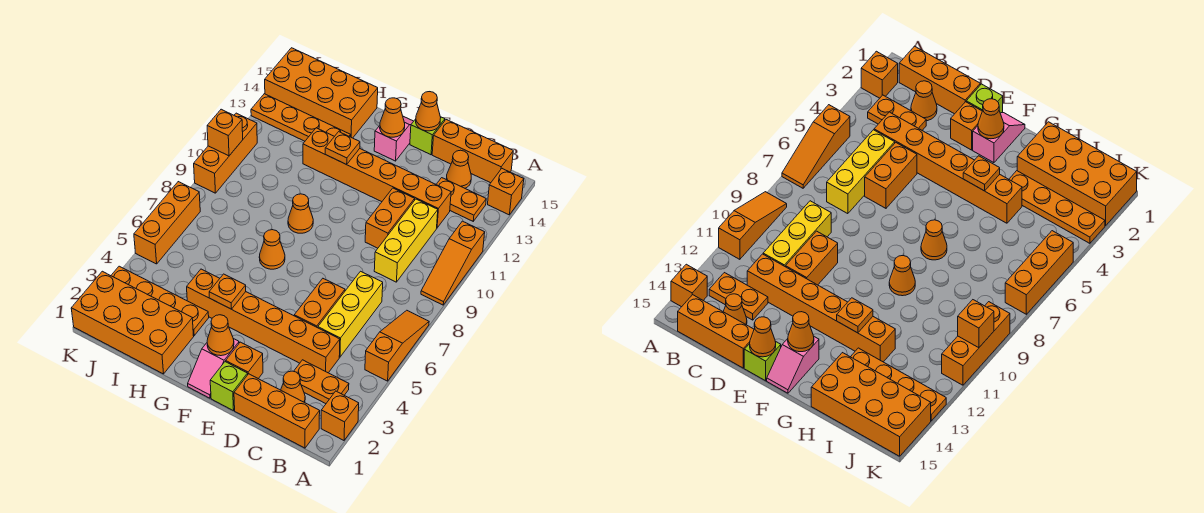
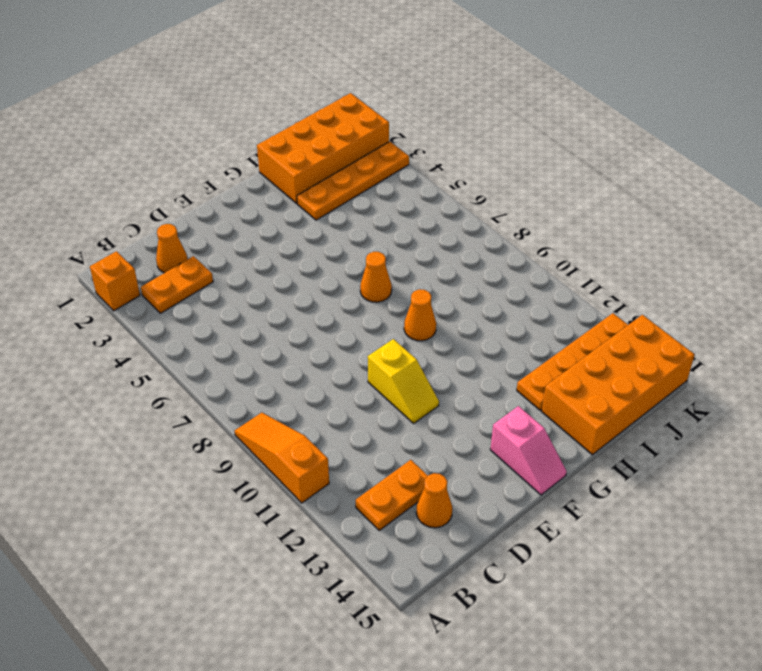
yellow 1x2 slope [368,339,439,423] -> none
none -> orange 1x3 slope [365,310,429,381]
none -> orange 1x1 brick [488,169,524,215]
none -> orange 1x3 brick [234,374,320,448]
none -> orange 1x3 brick [432,120,513,183]

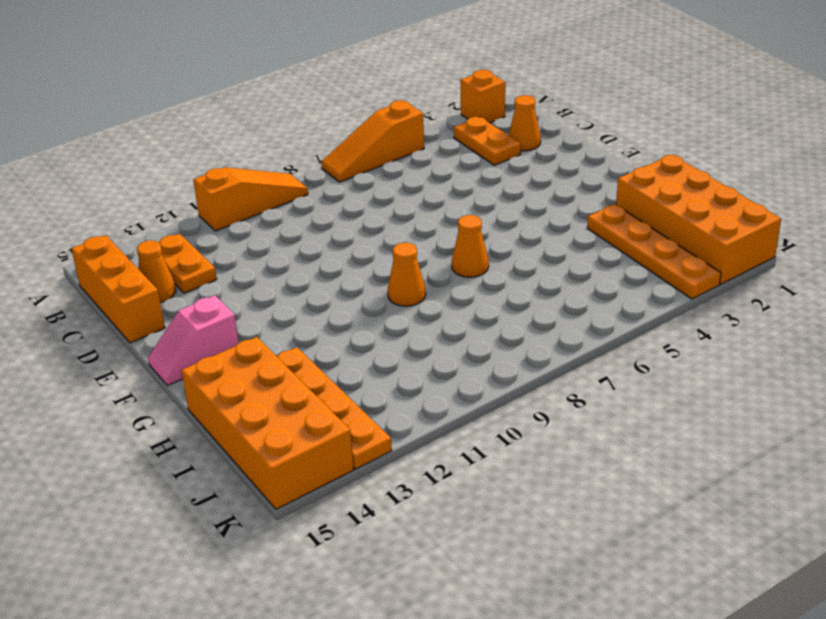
none -> orange 1x1 brick [488,169,524,215]
none -> orange 1x3 brick [234,374,320,448]
none -> orange 1x6 brick [187,269,340,373]
none -> yellow 1x3 brick [318,271,383,357]

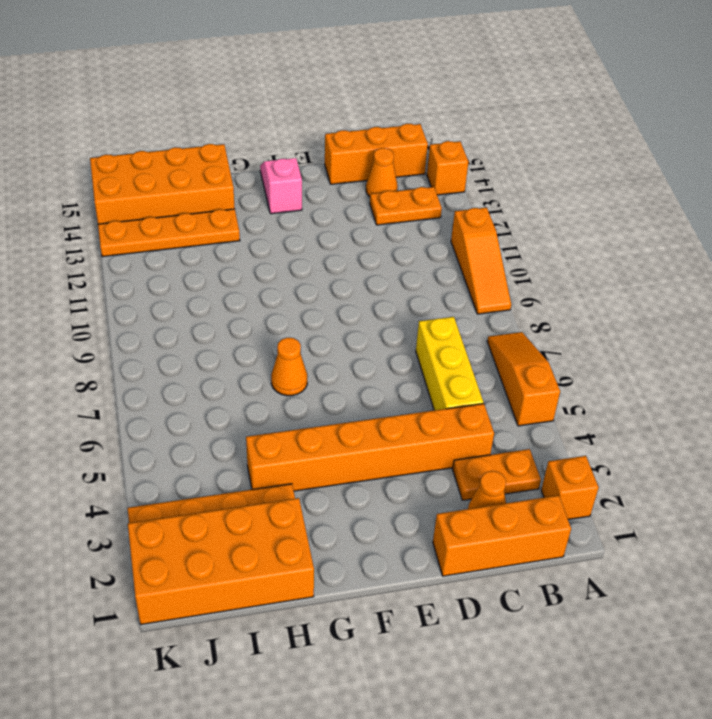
none -> yellow 1x3 brick [374,199,438,282]
none -> orange 1x6 brick [303,128,451,228]
none -> orange 1x2 brick [294,279,345,328]
none -> orange 1x2 brick [365,188,415,248]

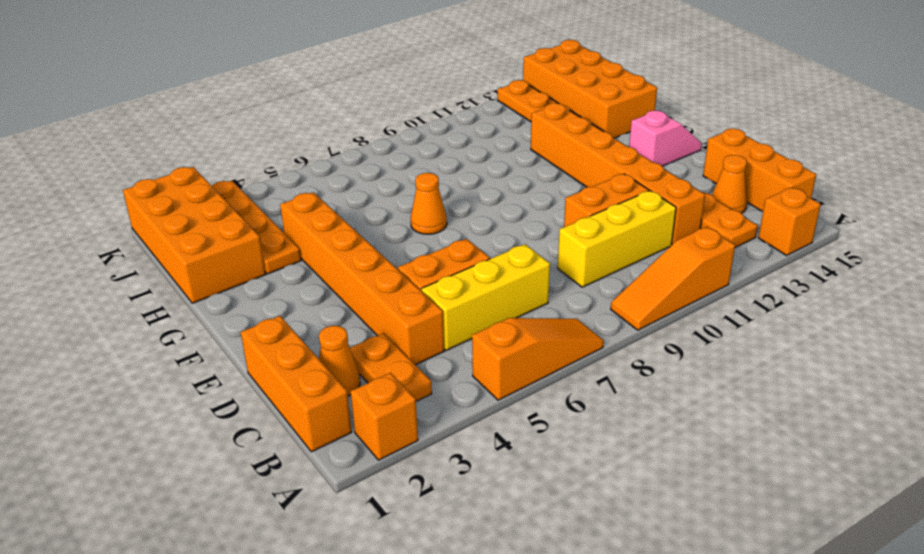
none -> lime 1x1 brick [210,362,248,411]
none -> orange 1x1 brick [226,342,263,379]
none -> lime 1x1 brick [410,117,445,155]
none -> pink 1x2 slope [188,339,239,398]

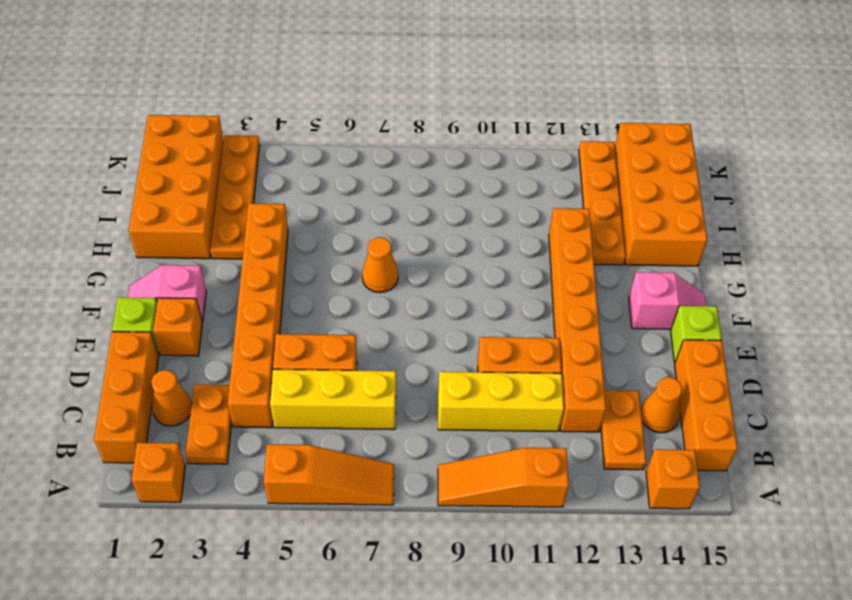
none -> orange 1x1 cone [288,194,313,233]
none -> orange 1x3 brick [134,182,200,264]
none -> orange 1x3 brick [194,113,257,193]
none -> orange 1x1 cone [416,92,441,131]

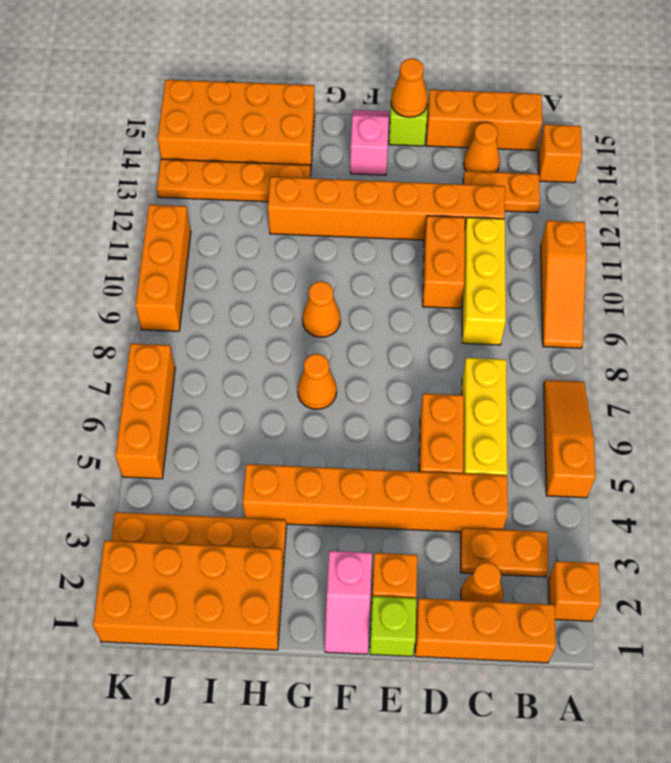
none -> orange 1x1 cone [207,315,234,356]
none -> orange 1x1 cone [380,98,405,137]
none -> orange 1x1 plate [209,274,246,309]
none -> orange 1x1 plate [325,132,360,164]

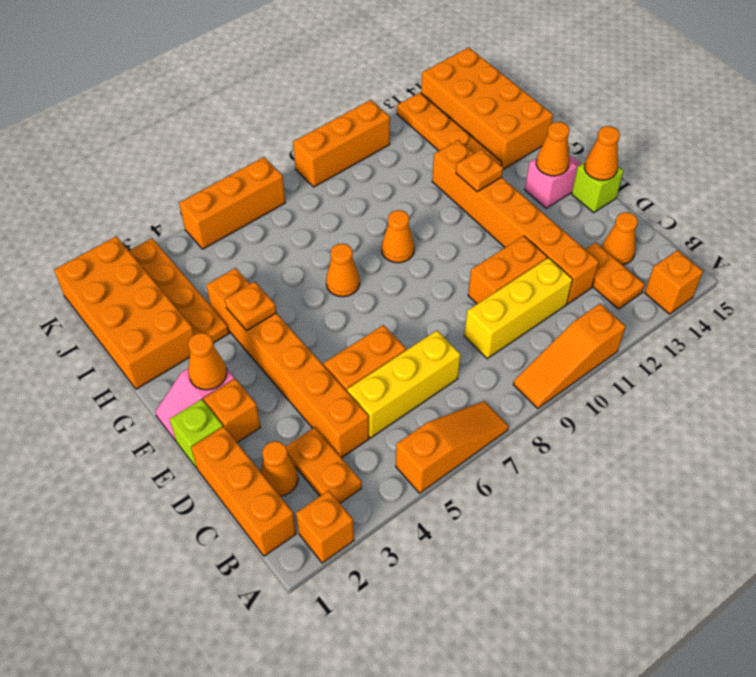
none -> orange 1x3 brick [432,120,513,183]
none -> orange 1x1 brick [207,109,243,156]

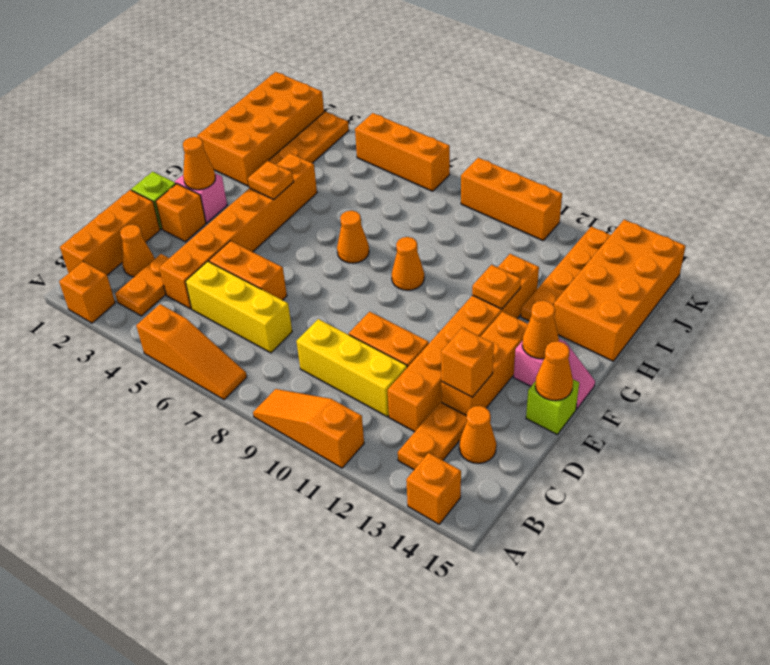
orange 1x3 brick [441,312,528,416] -> orange 1x3 brick moved to [432,120,513,183]
orange 1x1 brick [441,328,494,397] -> orange 1x1 brick moved to [207,109,243,156]

